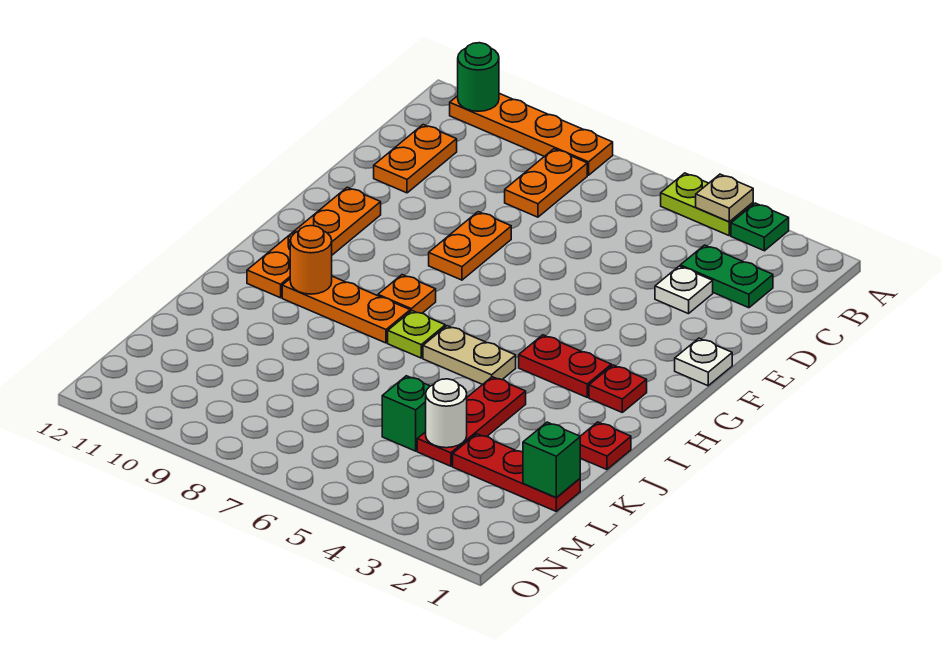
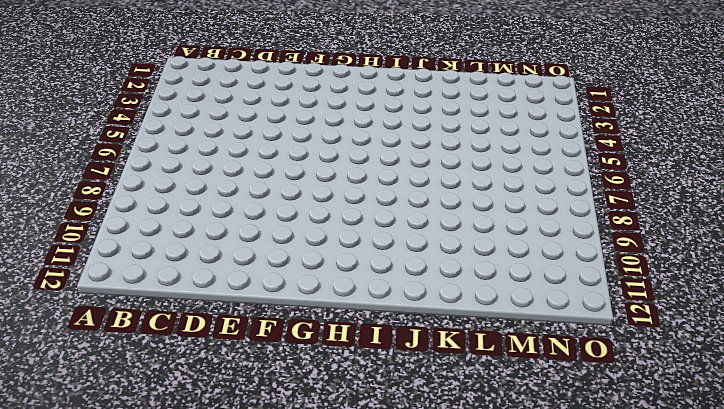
none -> green 1x1 plate [731,203,789,251]
none -> lime 1x2 plate [661,173,753,235]
none -> orange 1x4 plate [450,93,613,175]

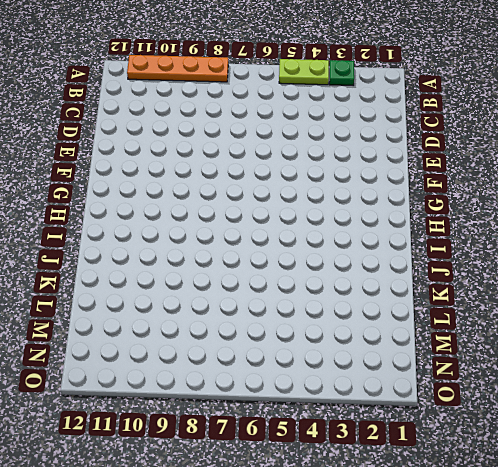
none -> orange 1x2 plate [505,149,587,217]
none -> green 1x2 plate [680,245,773,308]
none -> orange 1x2 plate [374,125,457,193]

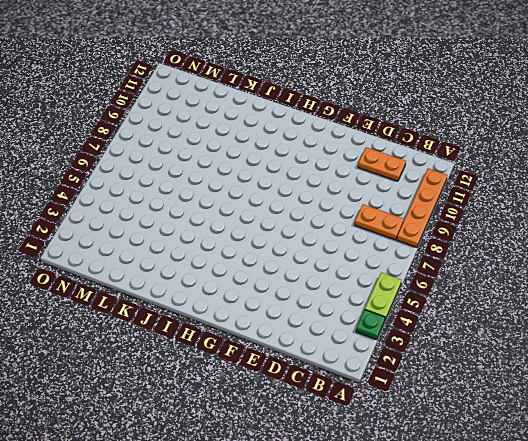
none -> green 1x2 plate [680,245,773,308]
none -> white 1x1 plate [655,266,713,314]
none -> orange 1x2 plate [429,212,511,280]

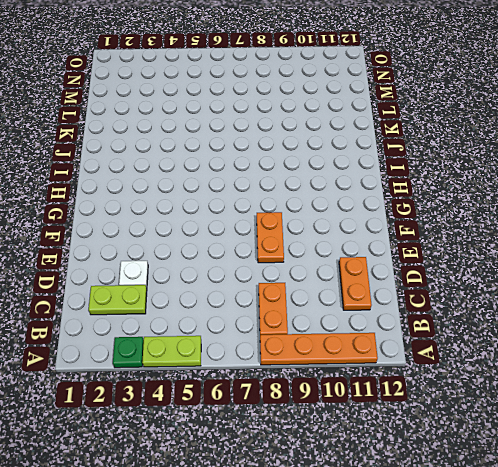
lime 1x2 plate [89,285,147,315] -> green 1x2 plate [680,245,773,308]
none -> white 1x1 plate [675,338,732,386]
none -> orange 1x4 plate [247,187,381,298]
none -> red 1x1 plate [589,365,647,412]

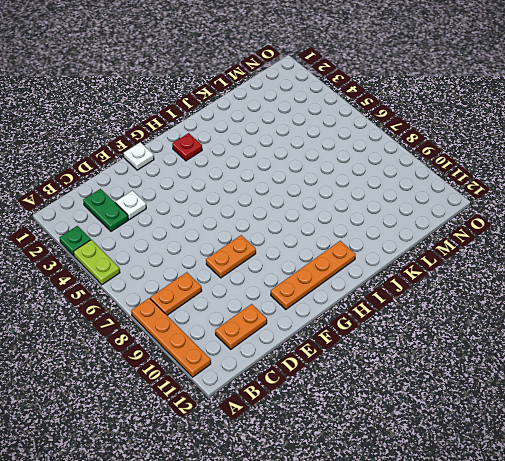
none -> red 1x2 plate [519,335,611,397]
none -> orange 1x1 plate [378,275,436,313]
none -> tan 1x2 plate [423,326,516,385]

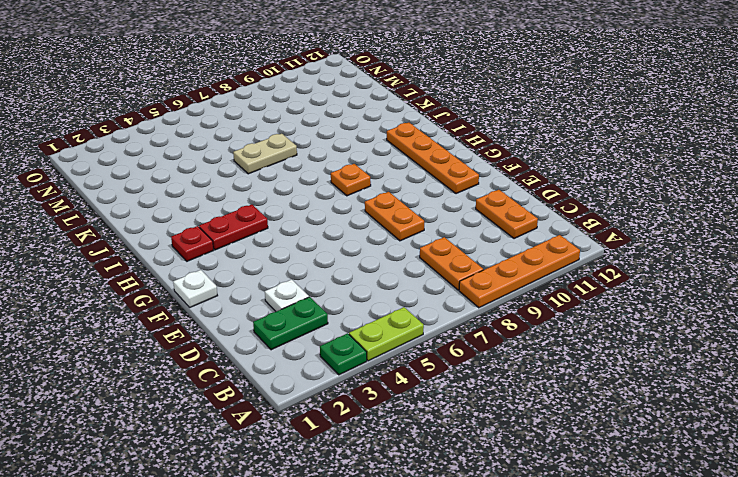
tan 1x2 plate [233,134,297,174] -> tan 1x2 plate moved to [423,326,516,385]
none -> lime 1x1 plate [388,311,445,358]
none -> orange 1x3 plate [282,276,410,343]
none -> red 1x1 plate [580,422,631,470]

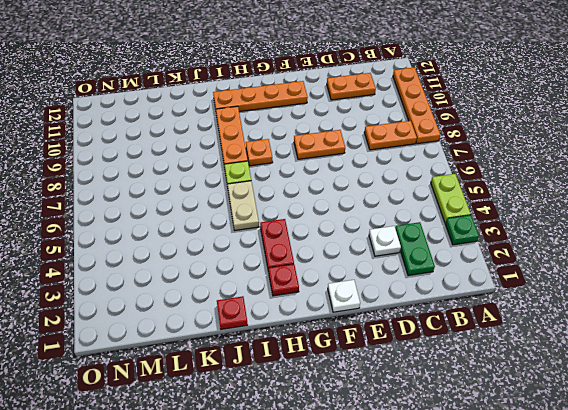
none -> red 1x3 plate [417,377,526,466]
none -> red 1x3 plate [453,434,580,511]
none -> green 1x1 brick [382,376,430,451]

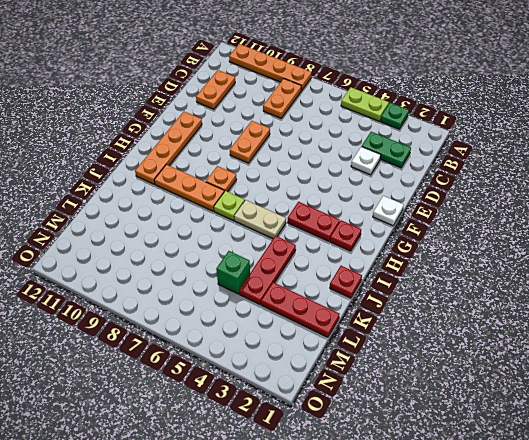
none -> tan 1x1 plate [696,174,753,222]
none -> green 1x1 round brick [458,43,499,111]
none -> orange 1x1 round brick [290,226,332,294]

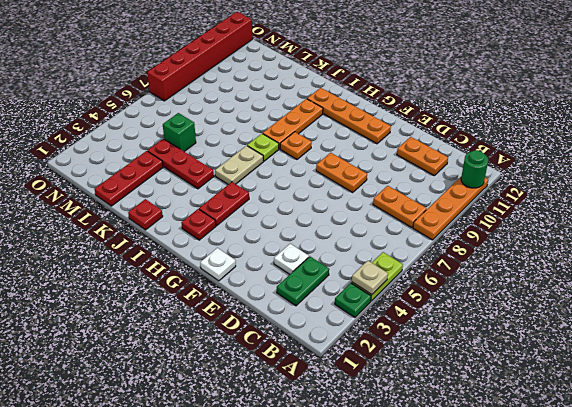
red 1x6 brick [147,12,252,101] -> none
none -> orange 1x1 round brick [290,226,332,294]
none -> green 1x1 brick [523,422,580,498]
none -> white 1x1 round brick [426,379,467,448]

